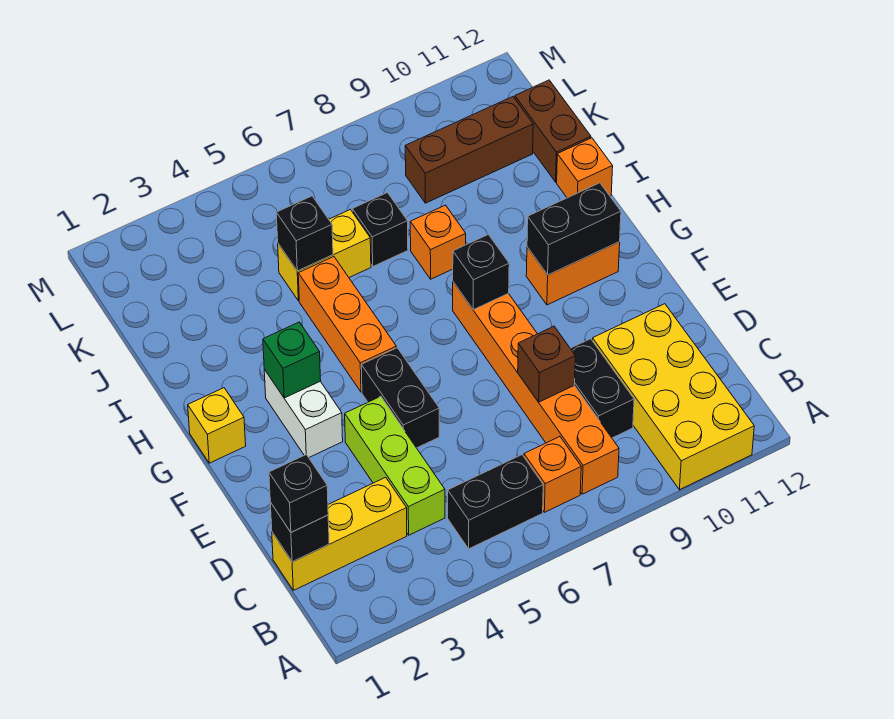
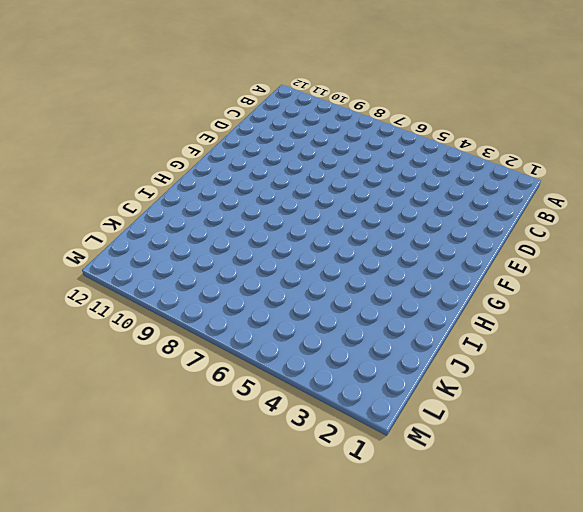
none -> yellow 2x4 brick [592,304,754,490]
none -> black 1x2 brick [448,455,543,549]
none -> orange 1x1 brick [524,437,581,512]

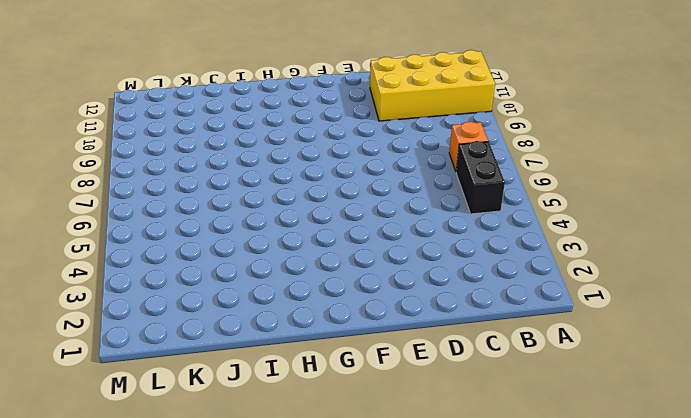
none -> orange 1x6 brick [453,282,619,494]
none -> yellow 1x3 brick [272,477,407,590]
none -> lime 1x3 brick [345,396,445,535]

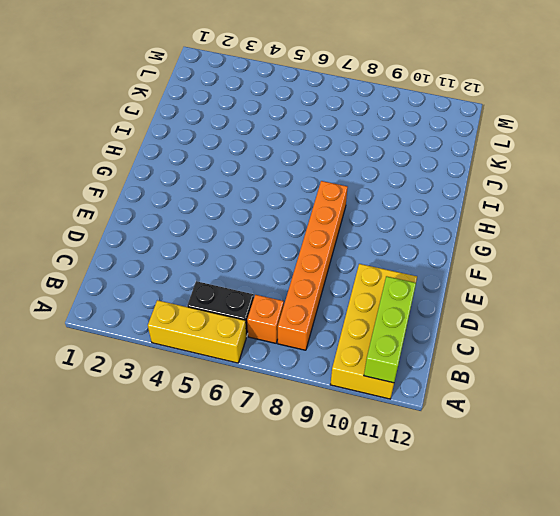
yellow 1x3 brick [148,300,247,363] -> yellow 1x3 brick moved to [272,477,407,590]
lime 1x3 brick [364,276,416,383] -> lime 1x3 brick moved to [345,396,445,535]
none -> black 1x2 brick [570,339,634,438]
none -> black 1x2 brick [361,348,439,448]
none -> white 1x2 brick [264,369,343,457]

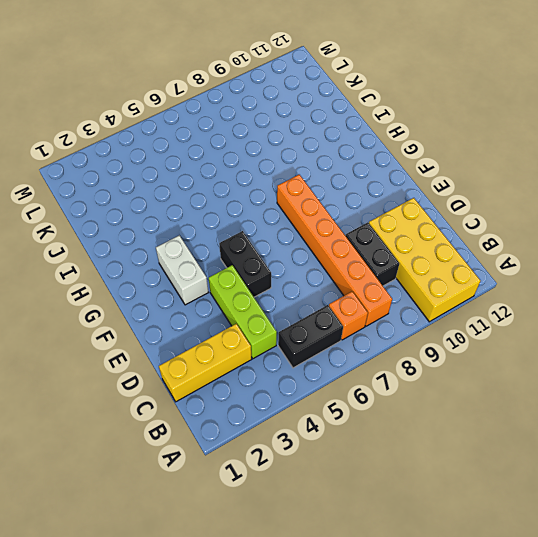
none -> yellow 1x1 brick [188,388,246,463]
none -> orange 1x3 brick [298,257,396,392]
none -> orange 1x2 brick [526,242,620,305]

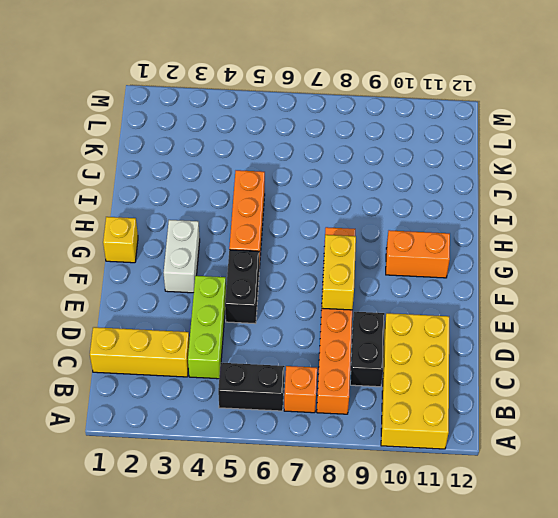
yellow 1x2 brick [322,235,356,310] -> yellow 1x2 brick turned to [278,210,371,301]
none -> orange 1x1 brick [410,205,466,279]
none -> orange 1x1 brick [557,138,613,198]
none -> black 1x1 brick [352,193,408,266]

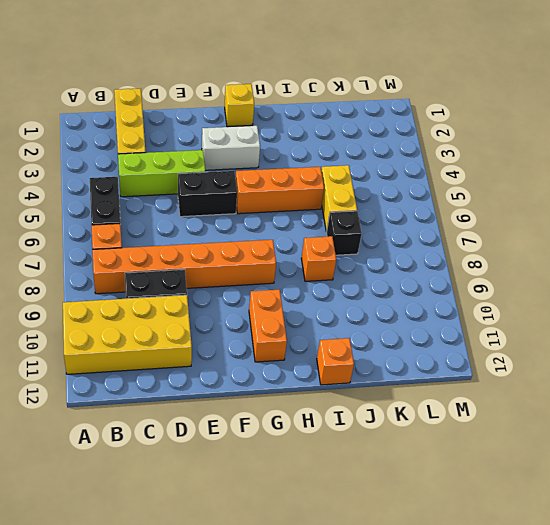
none -> brown 1x2 brick [515,80,591,182]
none -> brown 1x3 brick [405,97,533,203]
none -> black 1x1 brick [270,502,329,562]

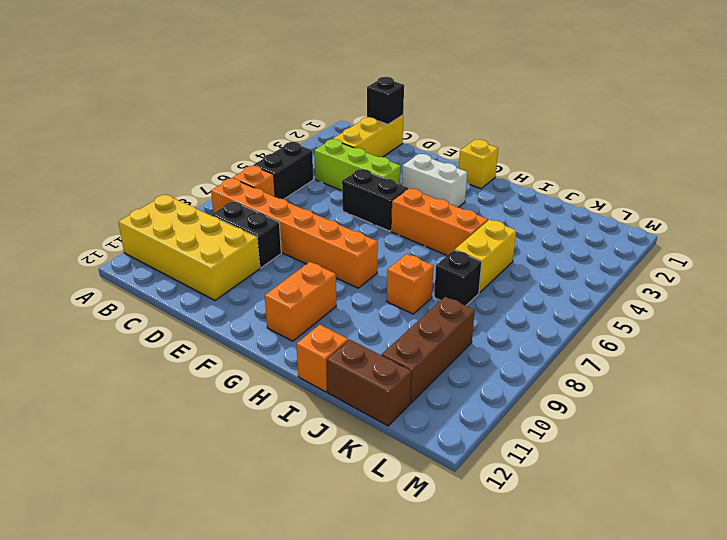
none -> brown 1x1 brick [518,326,575,402]
none -> green 1x1 brick [263,322,321,398]
none -> black 1x1 brick [453,235,509,310]

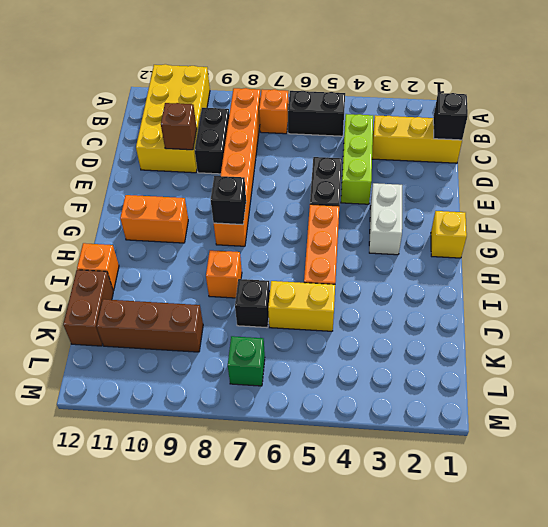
brown 1x1 brick [161,103,197,150] -> brown 1x1 brick moved to [518,326,575,402]
green 1x1 brick [228,336,265,386] -> green 1x1 brick moved to [263,322,321,398]
none -> black 1x2 brick [527,183,621,275]
none -> black 1x1 brick [276,196,333,271]
none -> black 1x1 brick [269,455,328,532]

